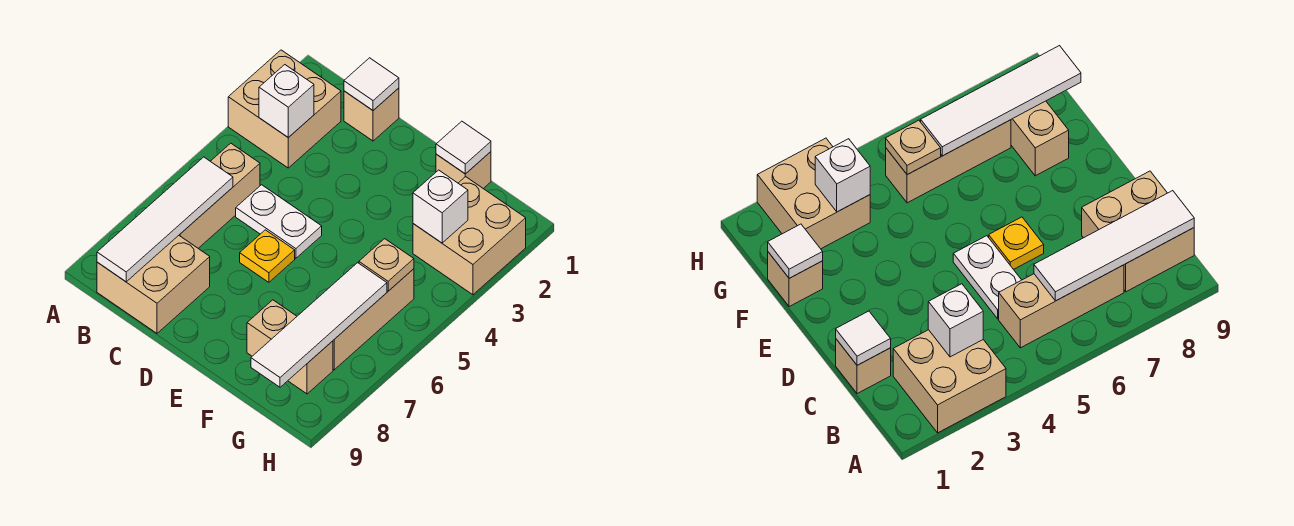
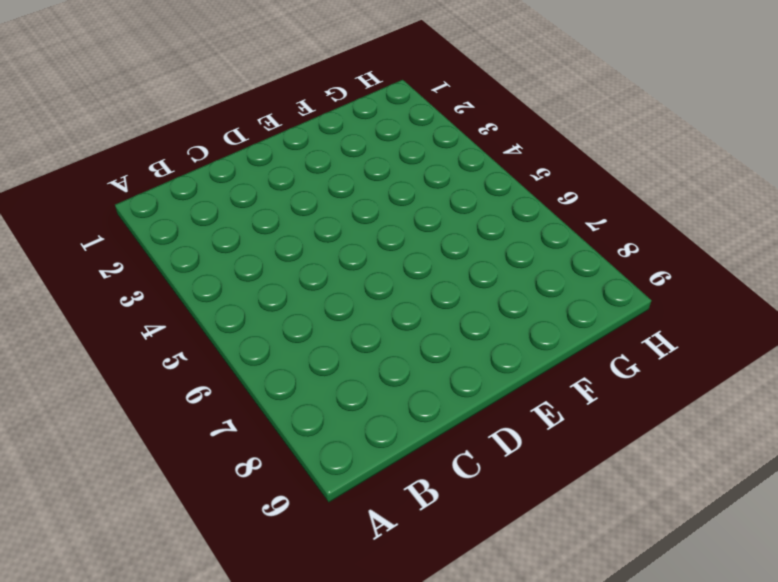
none -> tan 2x2 brick [228,50,341,168]
none -> tan 1x3 brick [179,143,260,248]
none -> tan 2x2 brick [97,236,210,333]

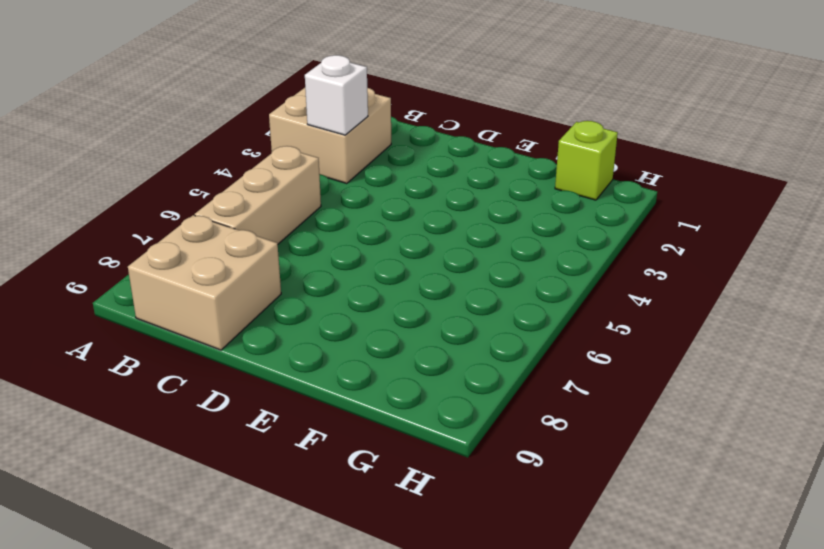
lime 1x1 brick [555,121,618,200] -> none
none -> tan 1x1 brick [344,88,399,141]
none -> white 1x2 plate [236,185,322,258]
none -> yellow 1x1 plate [240,230,295,282]

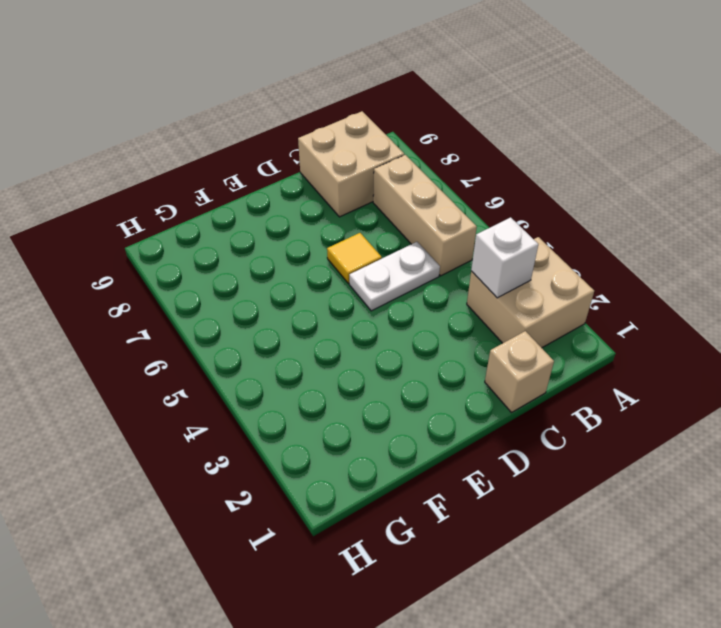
yellow 1x1 tile [327,233,382,283] -> yellow 1x1 plate [240,230,295,282]
none -> tan 1x1 brick [436,152,491,189]
none -> tan 1x2 brick [247,300,333,394]
none -> tan 2x2 brick [413,177,526,295]

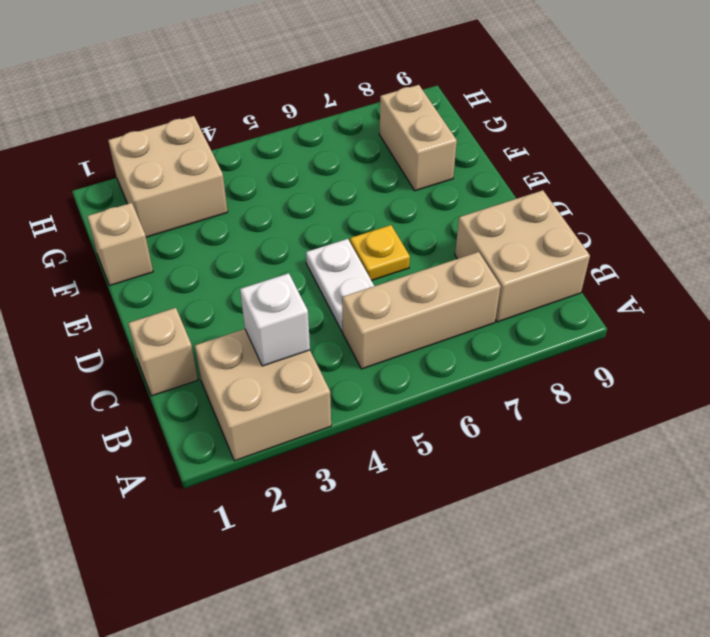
none -> tan 1x3 brick [333,269,414,370]
none -> white 1x4 tile [97,157,233,282]
none -> white 1x1 tile [344,58,399,110]

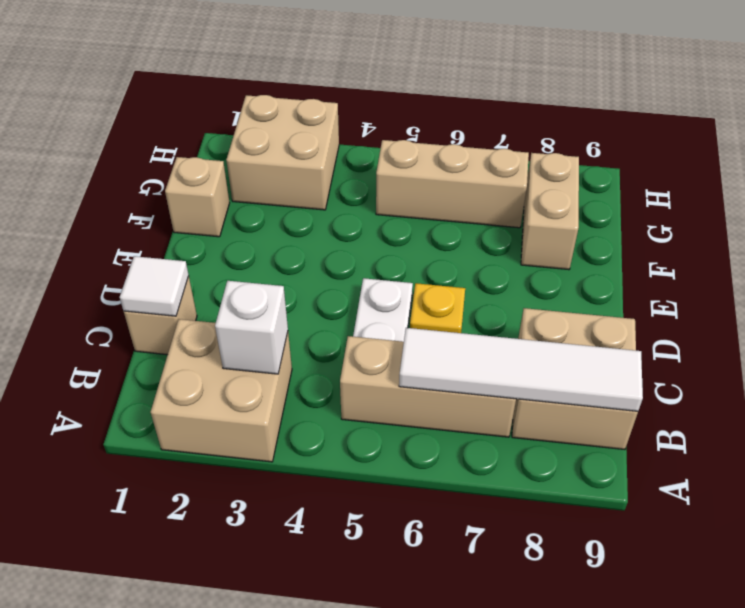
none -> white 1x1 tile [436,121,491,174]
none -> white 1x1 brick [413,170,468,243]
none -> tan 1x1 plate [359,239,414,291]

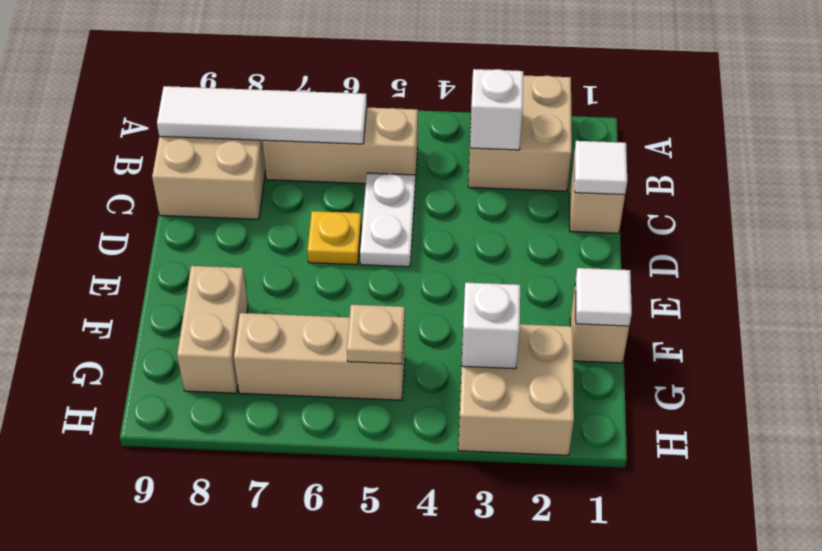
none -> white 1x4 tile [251,263,387,387]

